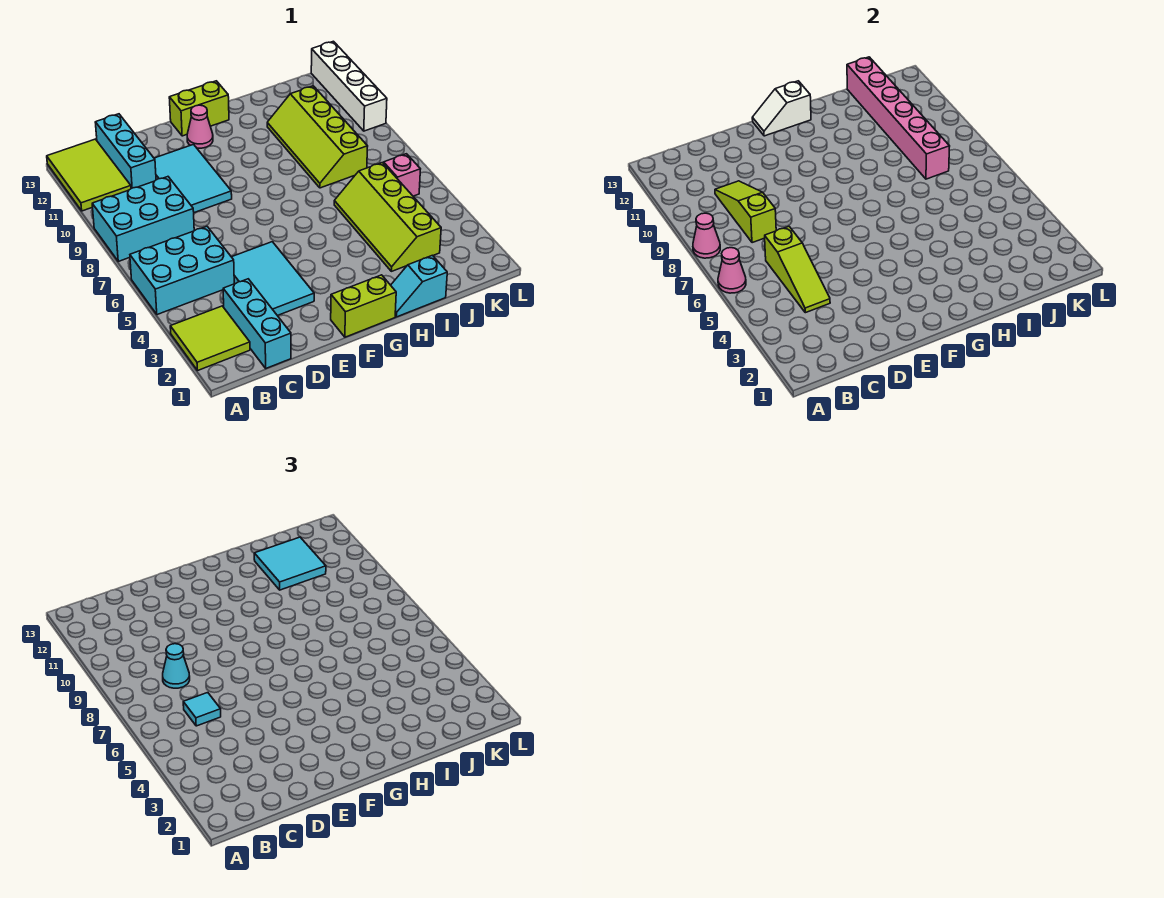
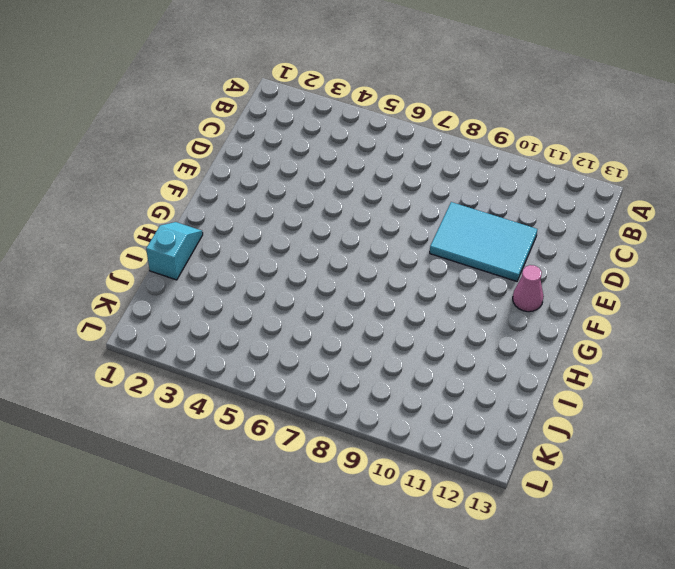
none -> lime 2x2 tile [170,306,250,371]
none -> cyan 2x3 brick [130,226,234,315]
none -> cyan 2x3 brick [92,177,194,261]

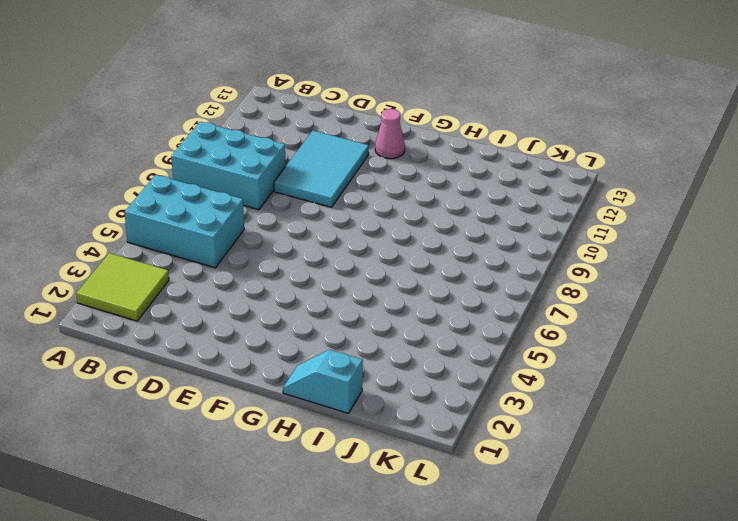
none -> lime 2x3 tile [47,139,131,211]
none -> cyan 1x3 brick [223,279,291,368]
none -> cyan 1x3 brick [95,114,156,189]

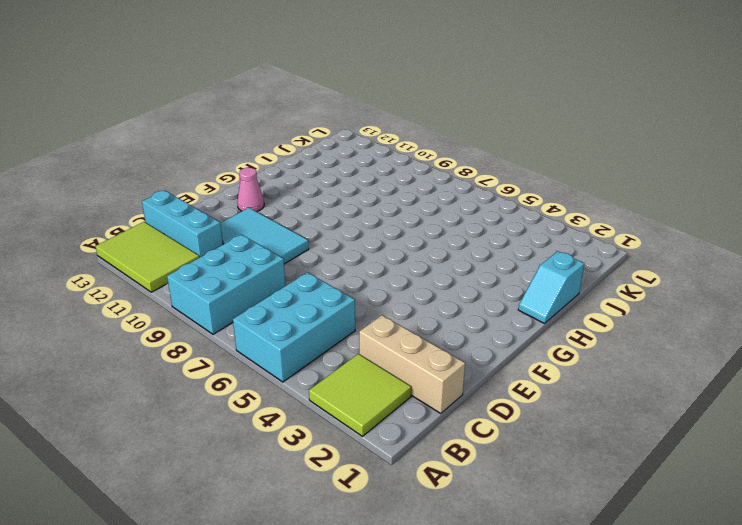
tan 1x3 brick [359,315,465,414] -> cyan 1x3 brick [223,279,291,368]
none -> cyan 2x3 tile [232,242,314,316]
none -> lime 1x2 brick [331,275,396,337]
none -> lime 1x2 brick [169,81,229,136]

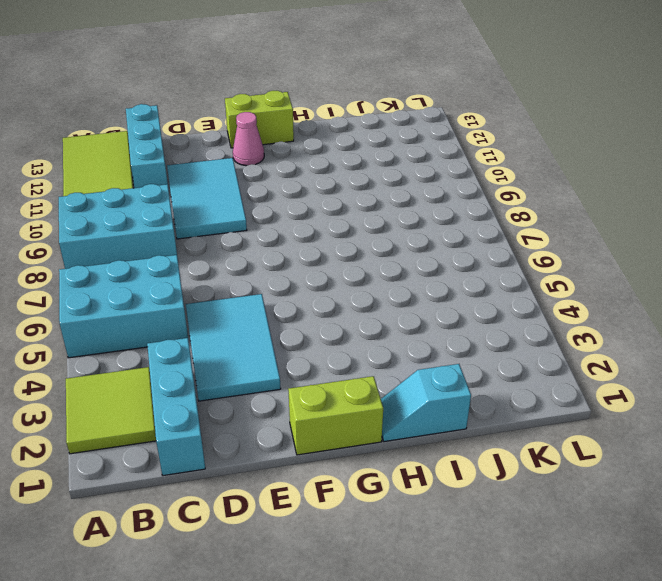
none -> lime 2x4 slope [334,163,441,271]
none -> lime 2x4 slope [267,86,368,188]
none -> pink 1x1 brick [384,154,420,196]

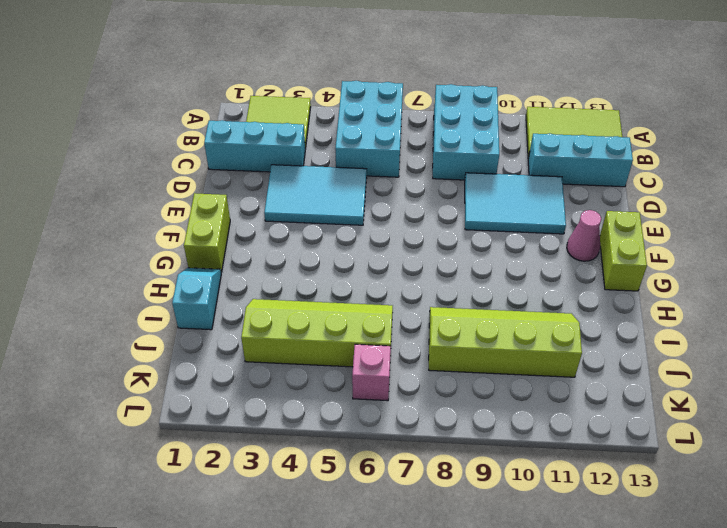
none -> white 1x4 brick [311,41,387,131]
none -> pink 1x1 cone [718,248,746,293]
none -> pink 1x1 cone [693,213,720,258]

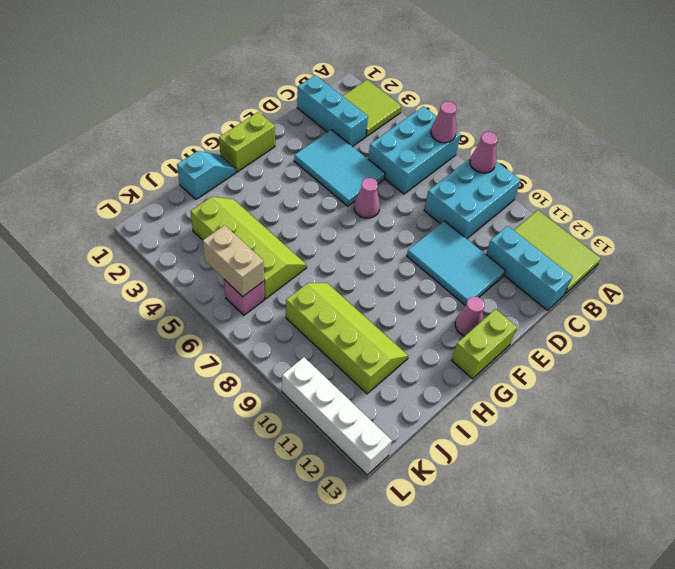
pink 1x1 cone [354,178,380,218] -> none
tan 1x2 brick [203,225,264,297] -> none
none -> lime 1x3 slope [765,226,830,313]
none -> lime 1x3 slope [715,181,776,243]
none -> white 1x2 slope [752,81,811,136]

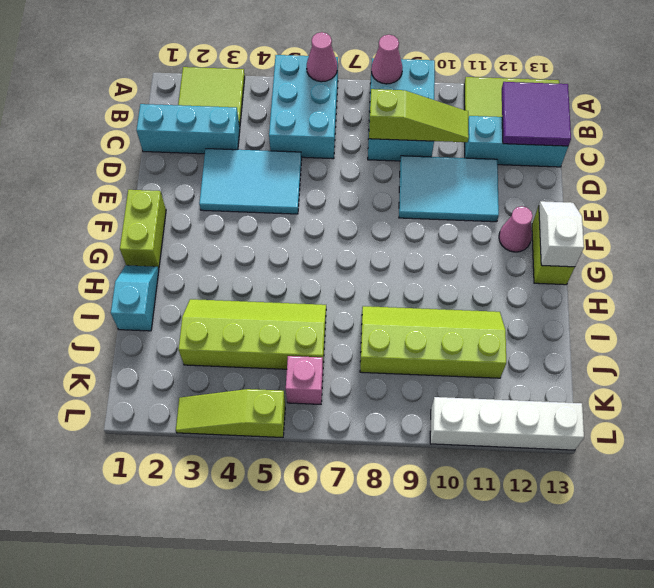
purple 2x2 tile [502,82,571,146] -> none
lime 1x3 slope [176,389,285,437] -> lime 1x3 slope moved to [765,226,830,313]
none -> pink 1x6 brick [847,57,950,179]
none -> cyan 1x1 tile [183,693,221,726]
none -> cyan 1x1 cone [163,644,190,688]

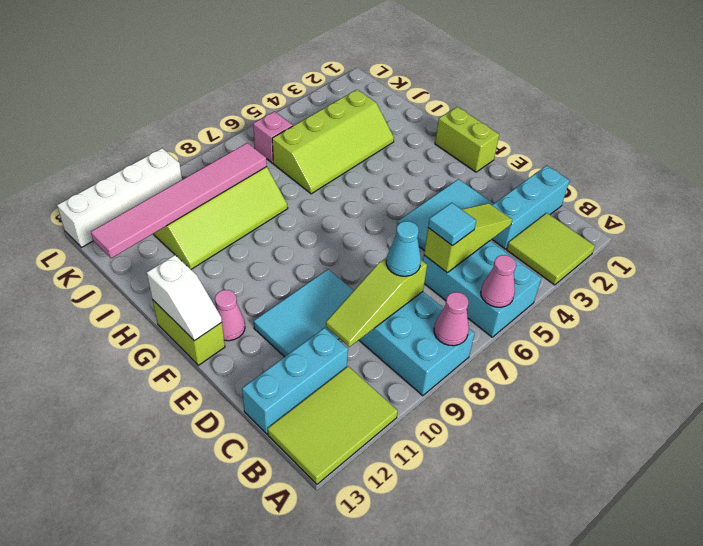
pink 1x6 tile [91,143,267,258] -> pink 1x6 brick [847,57,950,179]
none -> cyan 1x2 slope [391,255,447,317]
none -> cyan 2x2 tile [254,537,326,590]

